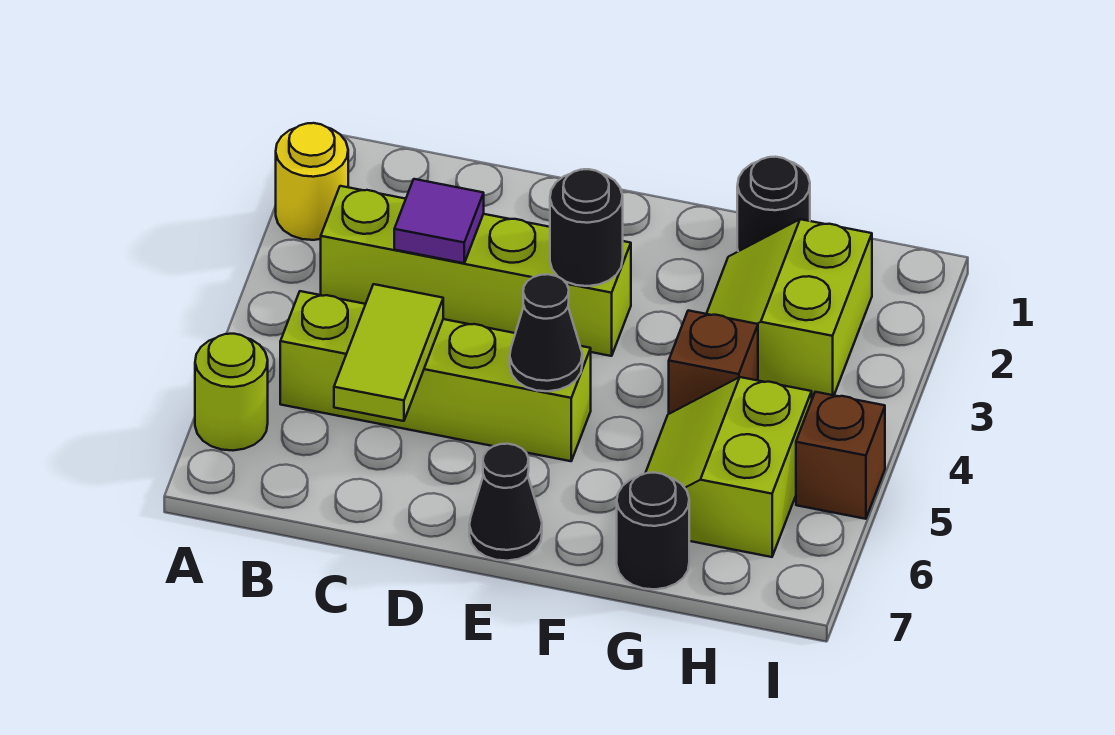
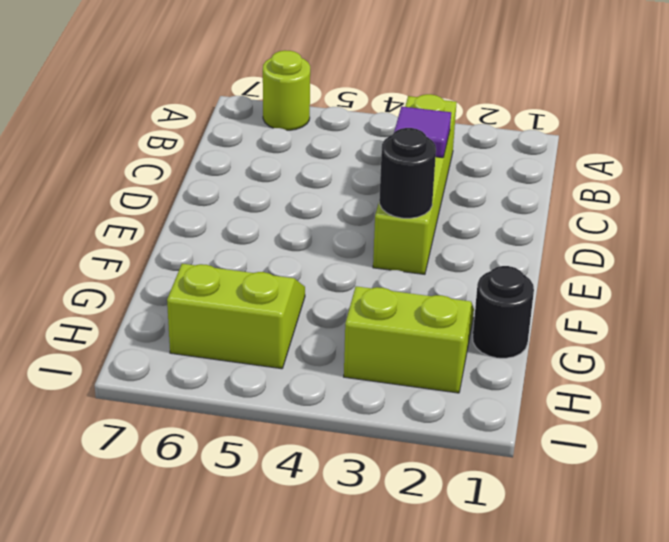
none -> yellow 1x1 round brick [276,123,348,240]
none -> lime 1x4 brick [280,291,591,461]
none -> black 1x1 cone [469,444,542,561]

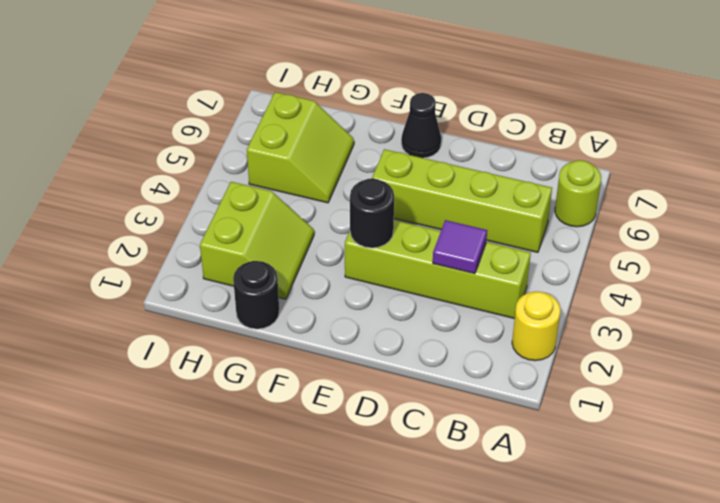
none -> brown 1x1 brick [669,310,758,414]
none -> black 1x1 round brick [617,473,689,589]
none -> brown 1x1 brick [796,392,885,519]

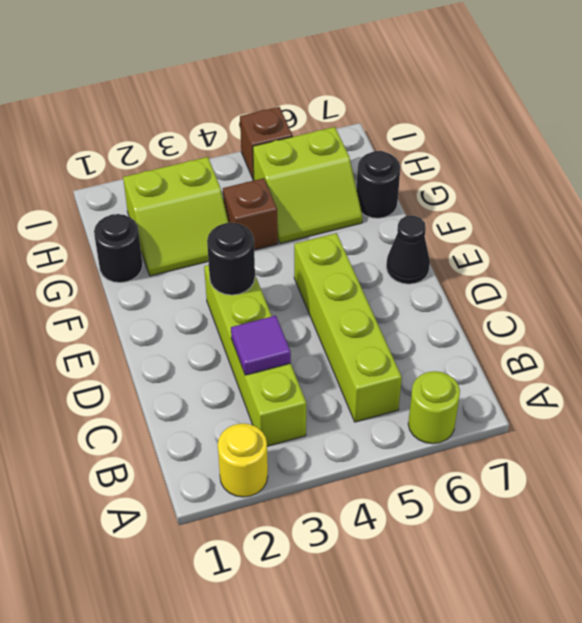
none -> lime 1x2 tile [334,284,443,421]
none -> black 1x1 cone [510,274,582,391]

